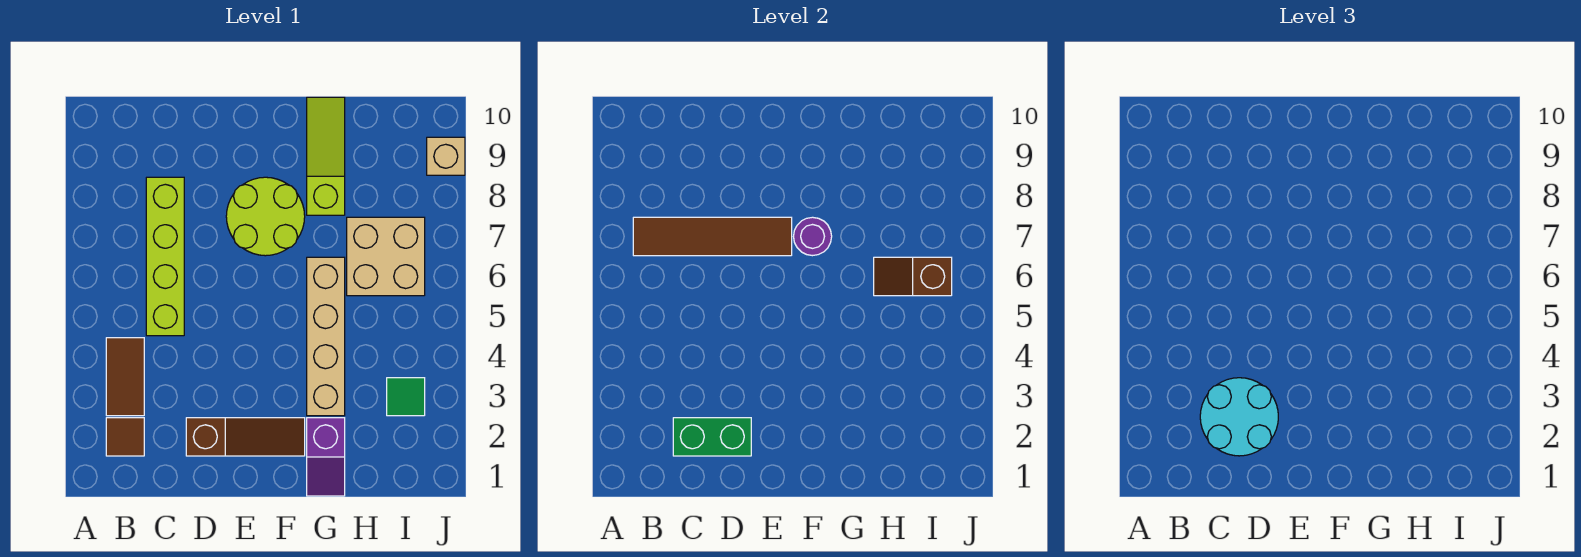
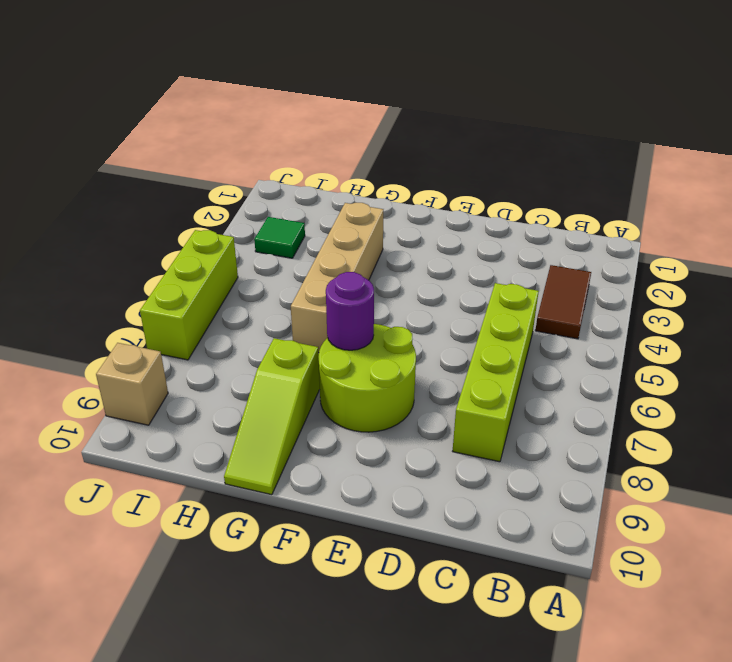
lime 1x3 brick [140,230,238,360] -> none
none -> brown 1x1 tile [106,418,144,456]
none -> brown 1x3 slope [186,418,305,456]
none -> purple 1x2 slope [307,418,345,496]

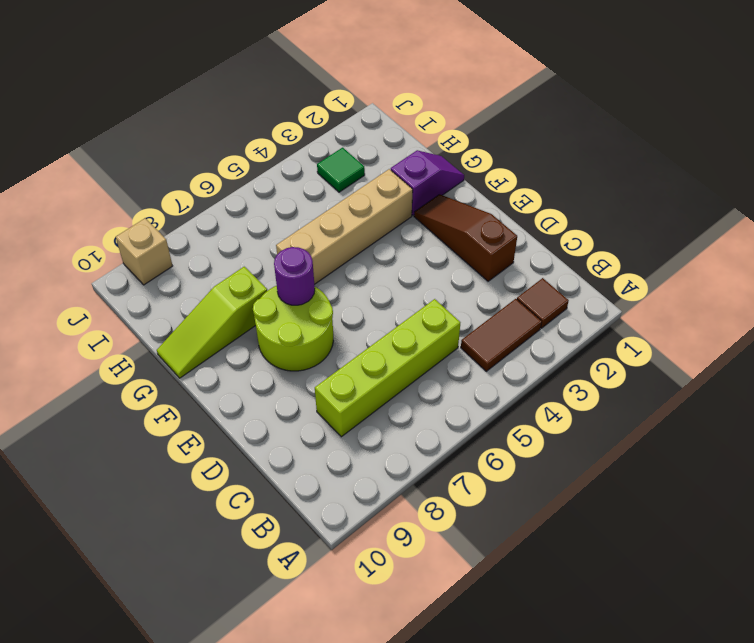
none -> tan 2x2 brick [347,217,425,296]
none -> brown 1x4 tile [633,217,792,256]
none -> green 1x2 brick [673,418,751,456]

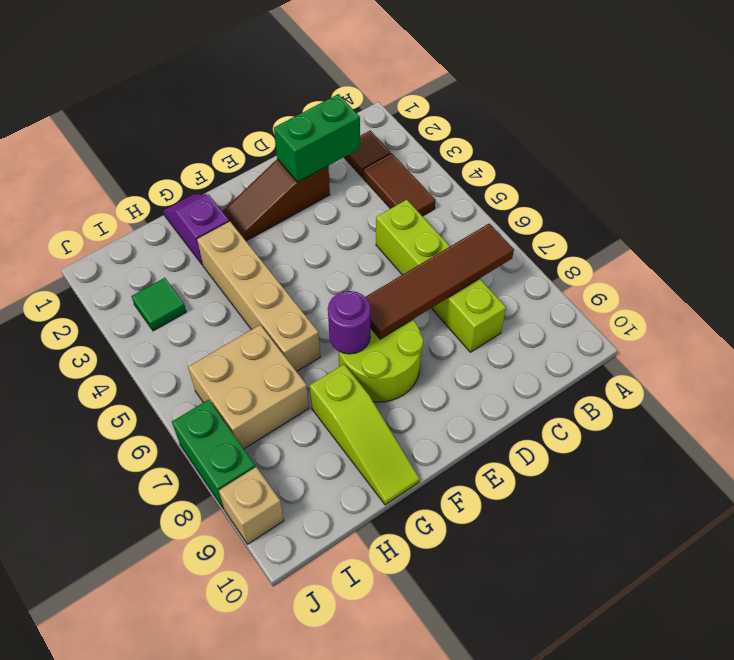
green 1x2 brick [172,400,255,509] -> none
none -> brown 1x2 slope [874,257,952,296]
none -> cyan 2x2 round brick [1200,378,1278,456]

